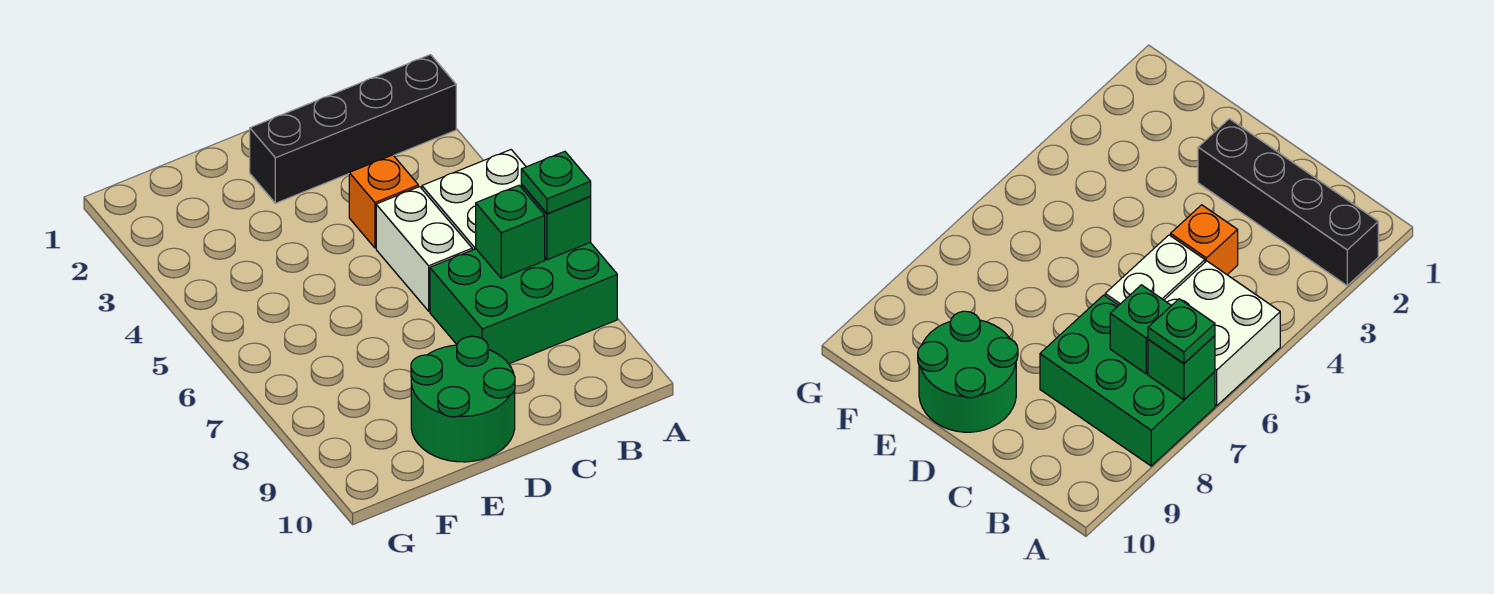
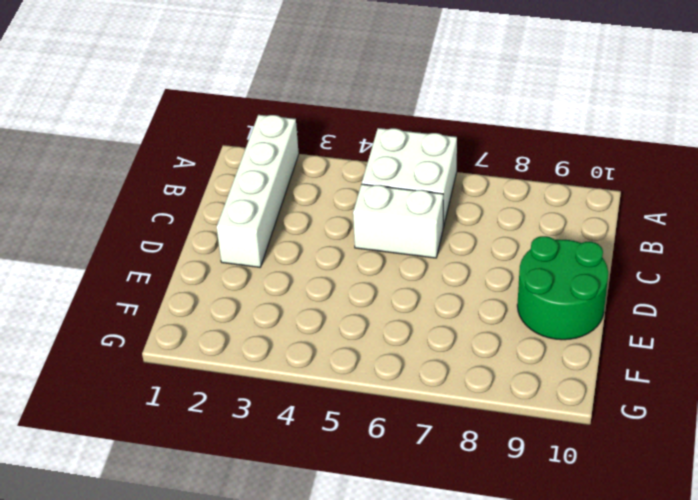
white 1x4 brick [216,115,299,267] -> black 1x4 brick [250,55,456,203]
none -> green 2x3 brick [430,243,617,364]
none -> orange 1x1 brick [349,155,418,248]

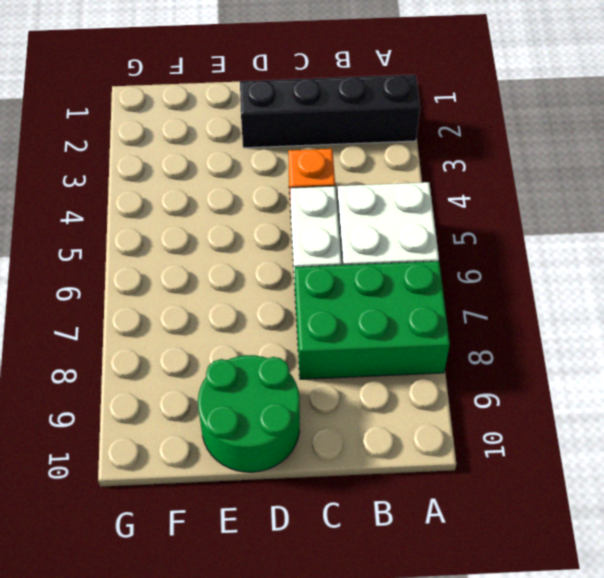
none -> green 1x1 brick [521,185,591,260]
none -> green 1x1 brick [476,185,545,278]

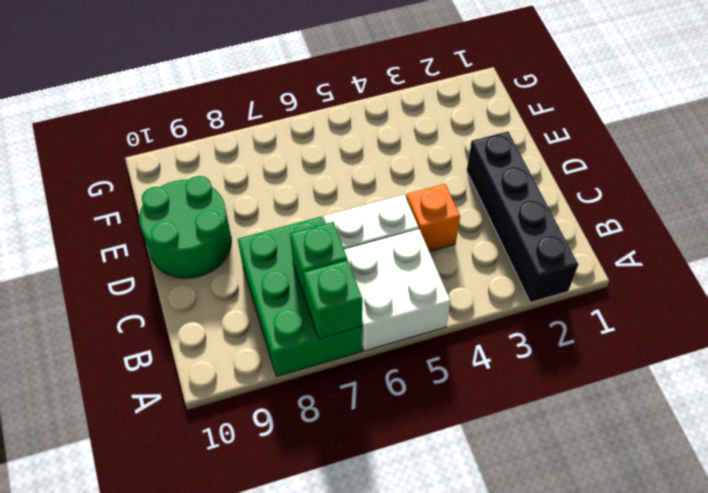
none -> green 1x1 plate [521,151,591,214]

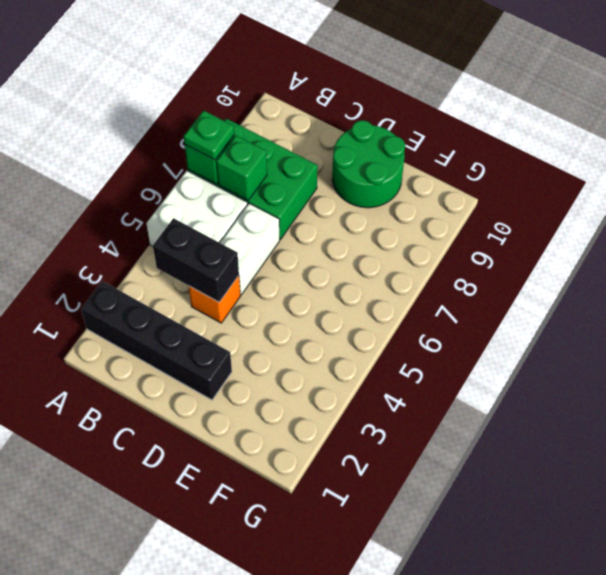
black 1x2 brick [153,218,239,302] -> none

